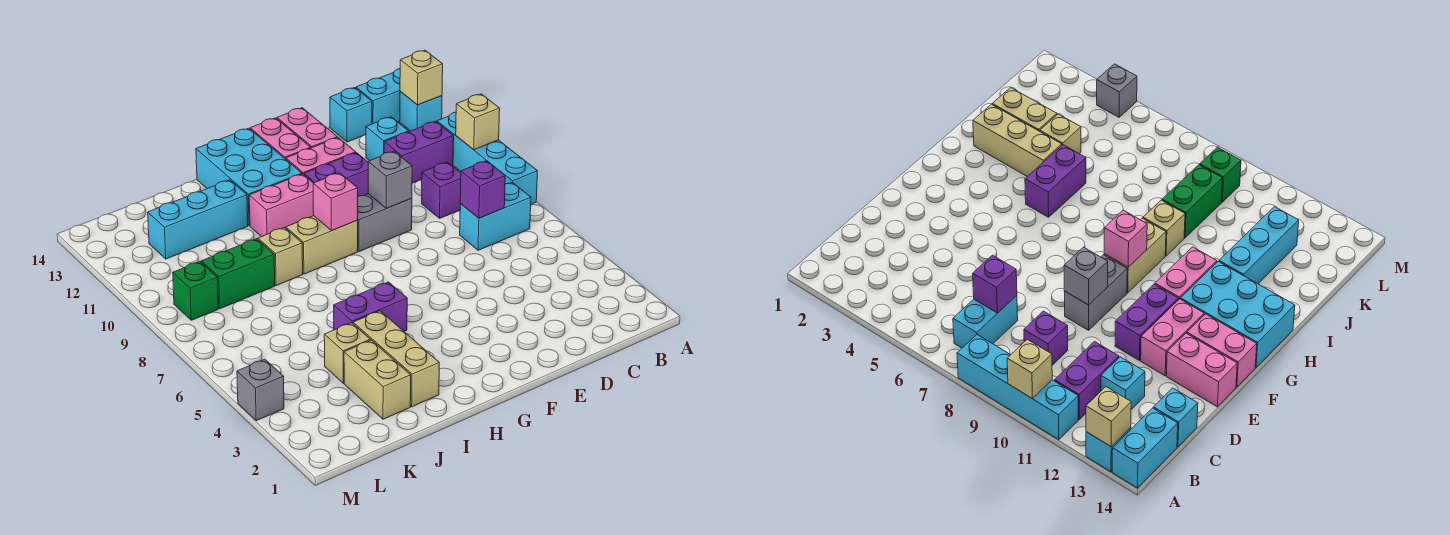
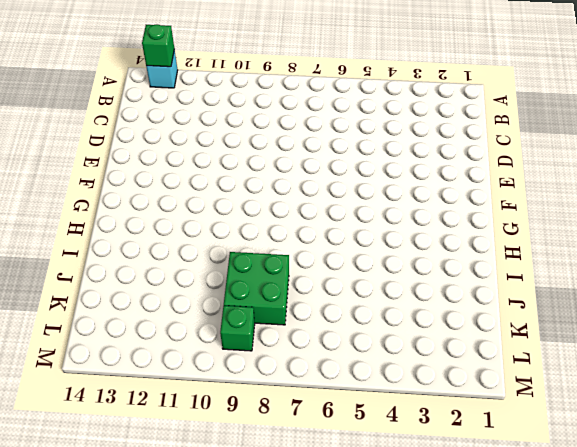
green 1x1 brick [142,24,174,67] -> tan 1x1 brick [400,50,443,105]
green 2x2 brick [224,252,289,325] -> green 1x2 brick [201,239,275,309]
none -> cyan 1x4 brick [437,112,537,204]
none -> cyan 1x2 brick [356,69,400,124]
none -> cyan 1x2 brick [460,182,531,250]
none -> purple 1x2 brick [384,121,454,183]

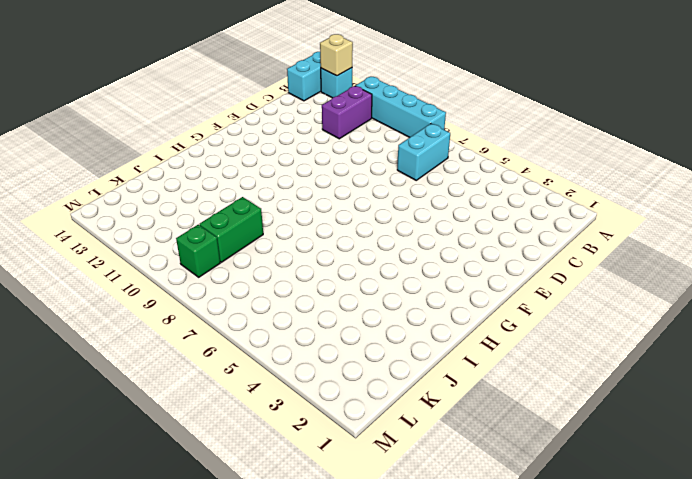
none -> purple 1x1 brick [422,162,461,218]
none -> cyan 1x1 brick [366,117,409,161]
none -> cyan 1x1 brick [330,88,372,142]
none -> grey 1x2 brick [357,194,412,251]

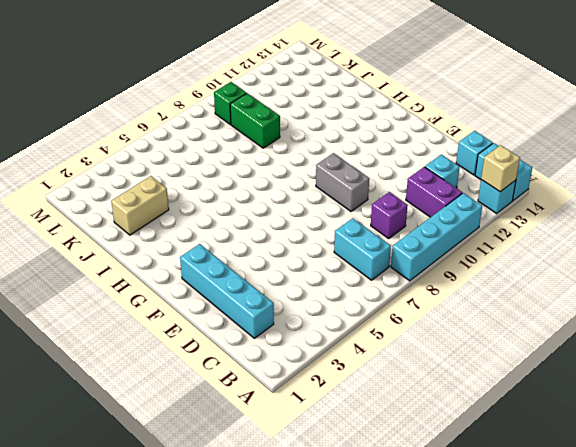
cyan 1x4 brick [180,244,274,338] -> none
none -> purple 1x2 brick [304,153,368,196]
none -> pink 1x2 brick [286,138,356,175]
none -> pink 1x2 brick [277,108,337,148]
none -> pink 1x2 brick [250,118,311,159]

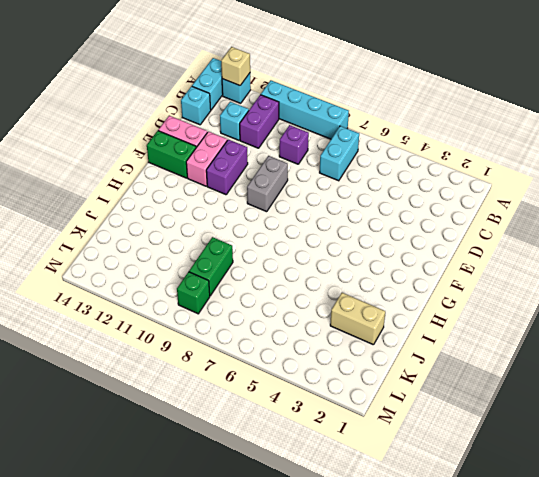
green 1x2 brick [147,131,196,178] -> pink 1x2 brick [250,118,311,159]
none -> tan 1x2 brick [286,216,358,274]
none -> pink 1x2 brick [249,174,314,237]
none -> cyan 2x3 brick [196,128,302,226]
none -> purple 1x2 brick [334,282,407,331]

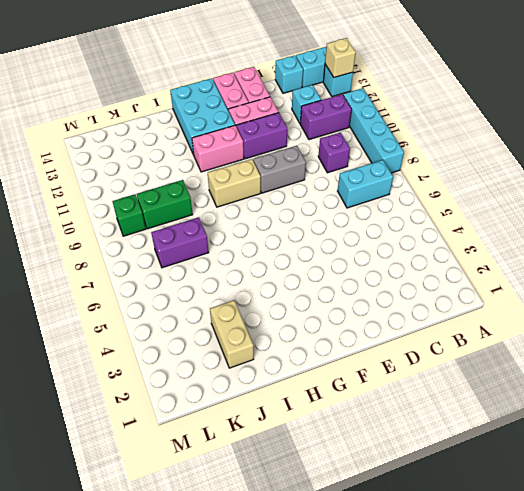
purple 1x2 brick [151,217,209,268] -> purple 1x2 brick moved to [334,282,407,331]
none -> tan 1x3 brick [353,311,439,407]
none -> tan 1x1 brick [258,228,303,285]
none -> cyan 1x3 brick [148,180,248,259]
none -> tan 1x1 brick [324,323,371,383]

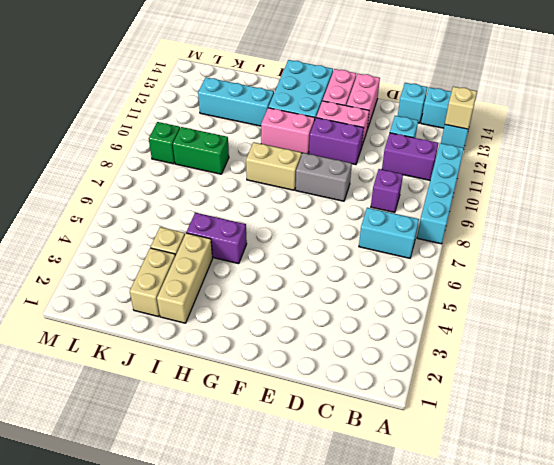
none -> tan 1x1 brick [258,228,303,285]
none -> grey 1x1 brick [237,359,284,421]
none -> tan 1x1 brick [456,94,500,150]
none -> purple 1x1 brick [460,161,505,218]

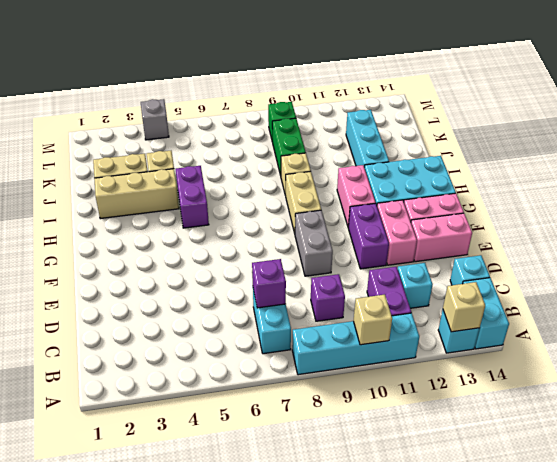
none -> grey 1x1 brick [368,151,412,208]
none -> pink 1x1 brick [313,173,358,231]

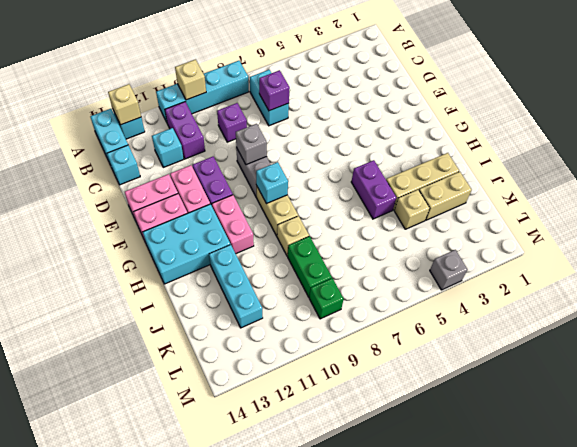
cyan 1x1 brick [256,162,288,204] -> pink 1x1 brick [313,173,358,231]

